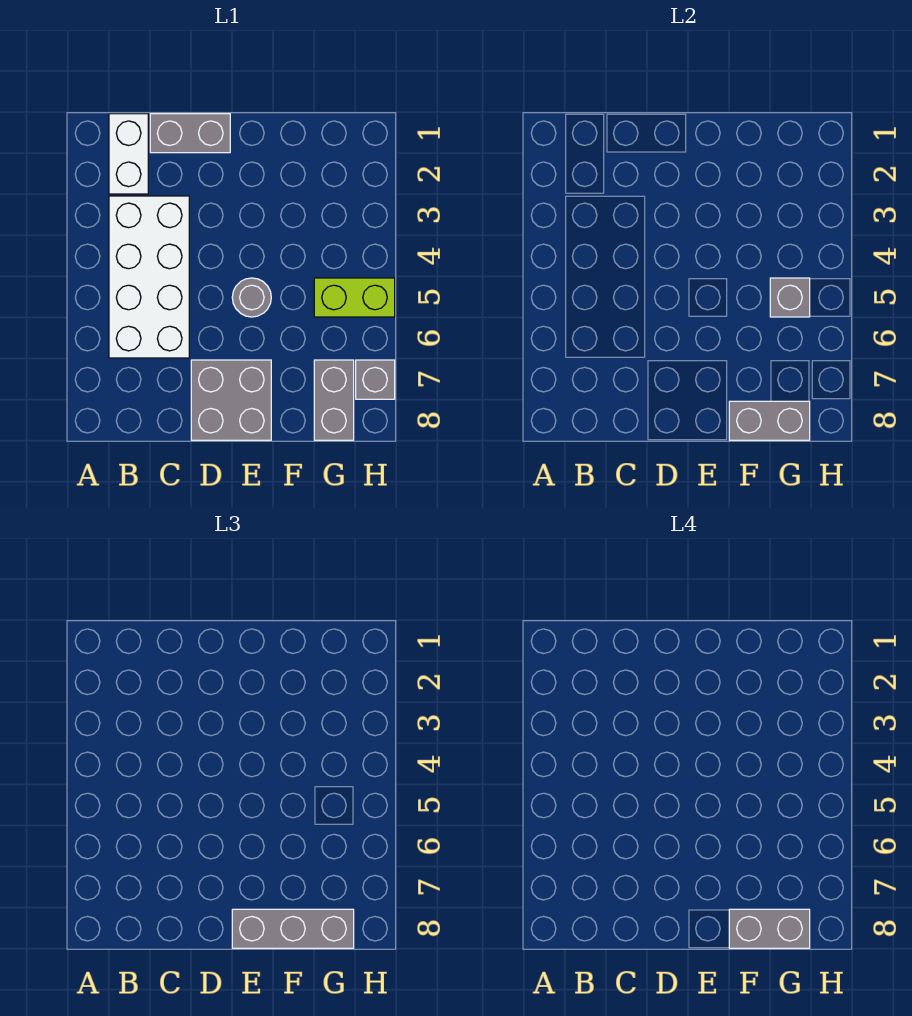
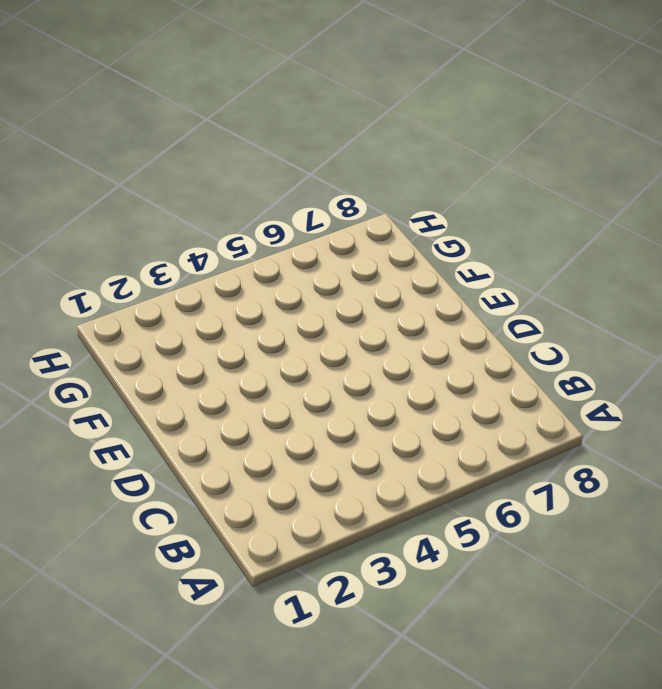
none -> white 1x2 brick [109,114,148,194]
none -> white 2x4 brick [109,196,189,358]
none -> grey 1x2 brick [150,114,230,153]

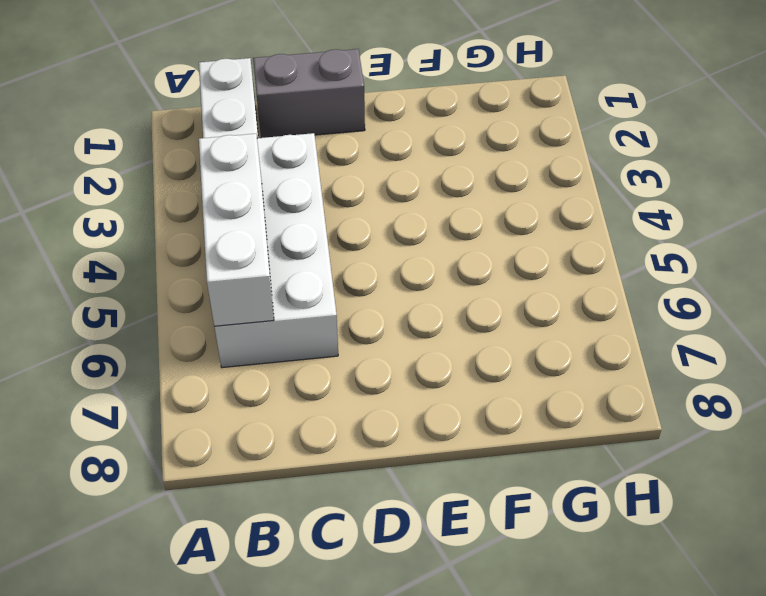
white 1x3 brick [199,134,274,326] -> none
none -> grey 2x2 brick [191,360,271,440]
none -> grey 1x1 round brick [232,278,271,317]
none -> lime 1x2 brick [314,278,395,317]

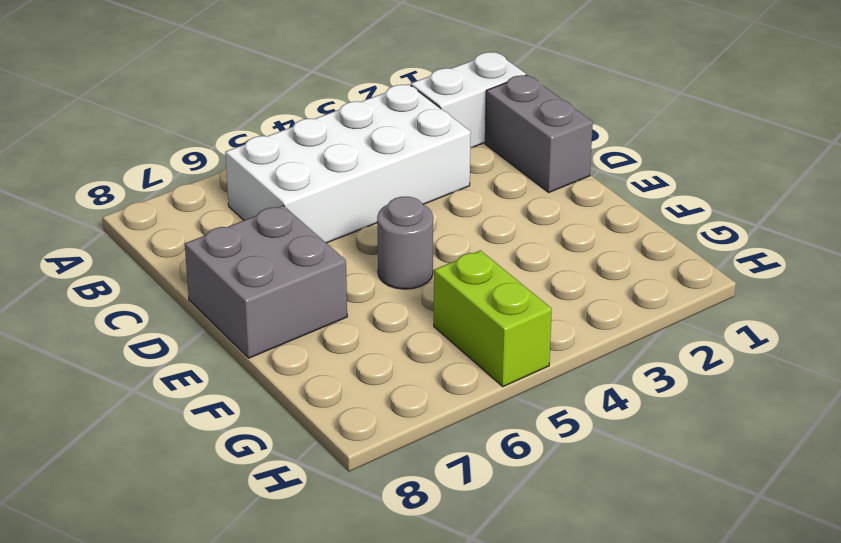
none -> grey 1x2 brick [314,360,354,440]
none -> grey 1x1 brick [356,360,395,399]
none -> grey 1x2 brick [729,401,810,440]

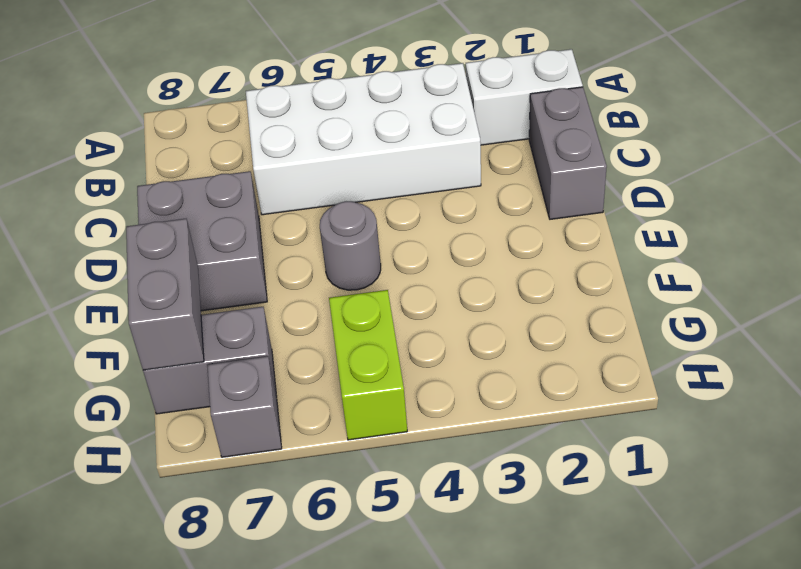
none -> grey 1x1 brick [770,278,810,317]
none -> grey 1x3 brick [232,909,354,948]
none -> grey 1x2 brick [729,909,810,948]

